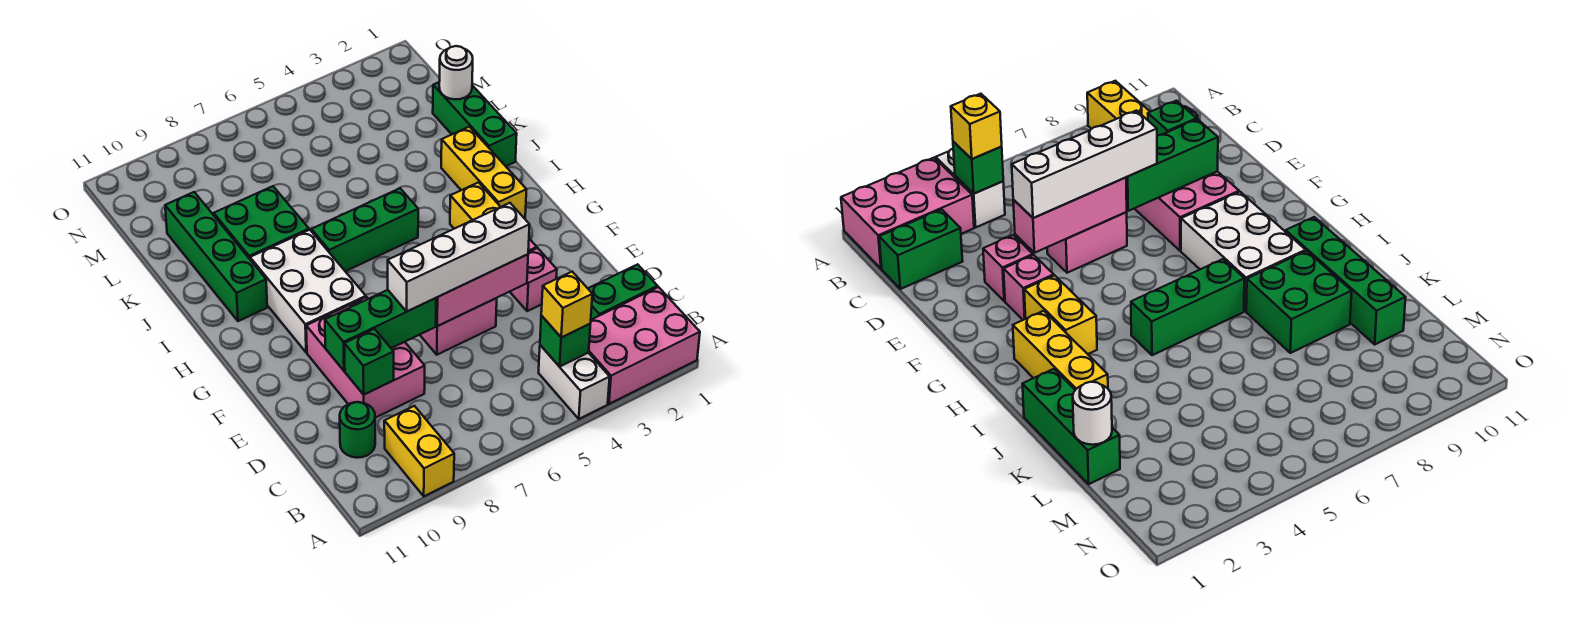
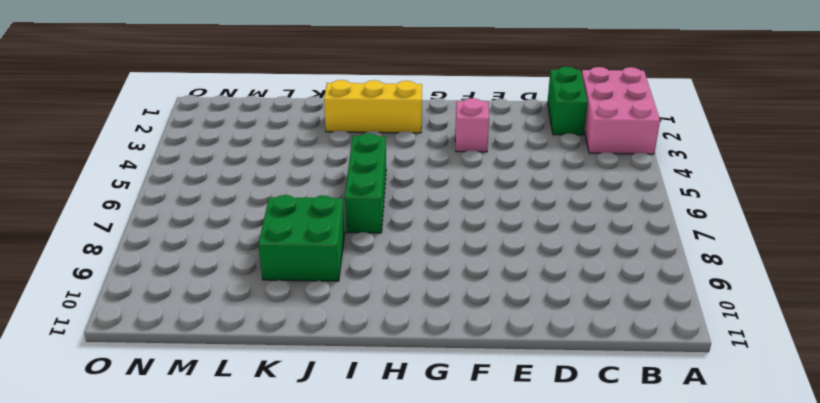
none -> white 1x2 brick [539,345,610,419]
none -> yellow 1x2 brick [384,406,454,496]
none -> green 1x1 round brick [340,402,375,458]

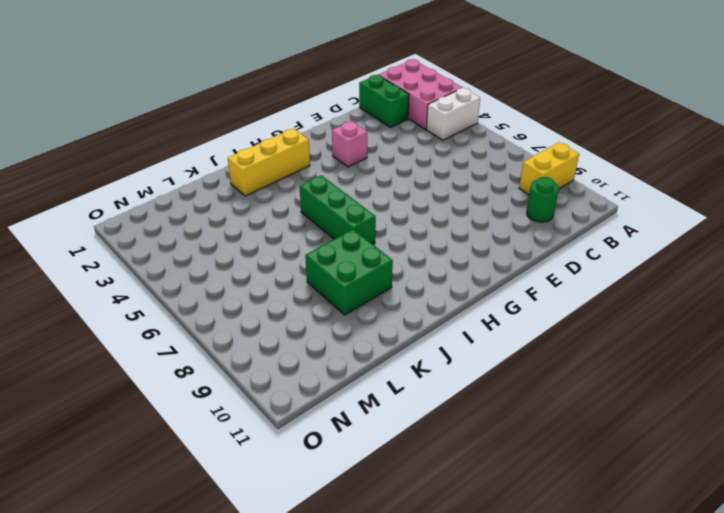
none -> pink 2x3 brick [306,297,425,418]
none -> pink 1x1 brick [510,248,557,311]
none -> pink 1x2 brick [420,298,497,355]

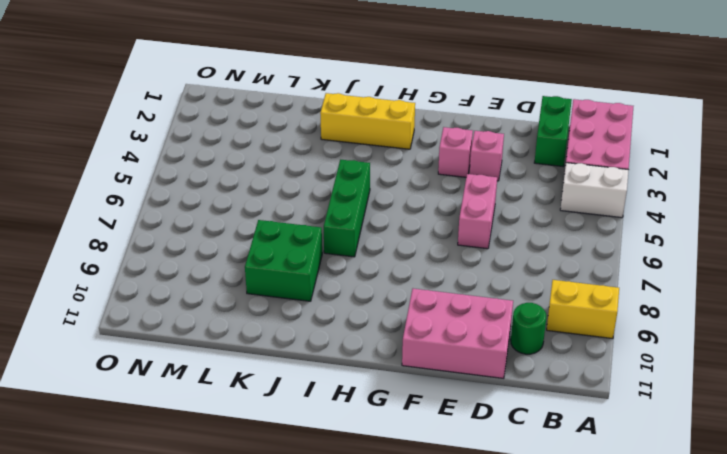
pink 2x3 brick [402,289,513,378] -> pink 2x3 brick moved to [306,297,425,418]
none -> yellow 1x2 brick [450,183,500,229]
none -> white 2x3 brick [250,230,366,353]
none -> green 1x4 brick [165,192,267,321]

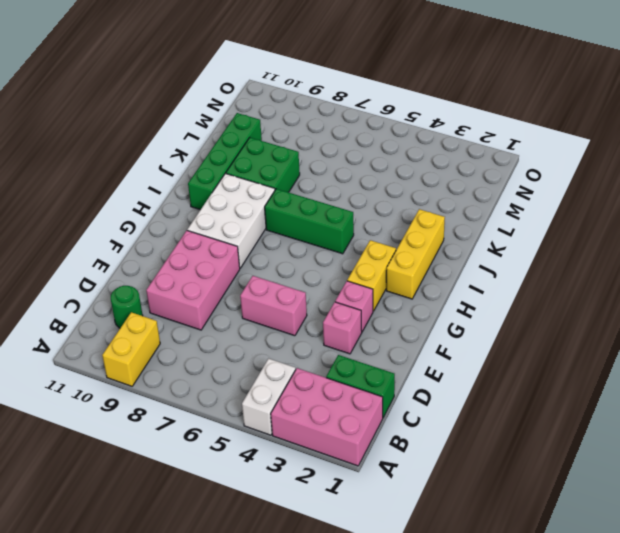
none -> green 1x3 brick [433,82,517,166]
none -> green 1x1 brick [540,316,590,367]
none -> green 1x1 brick [344,329,394,395]

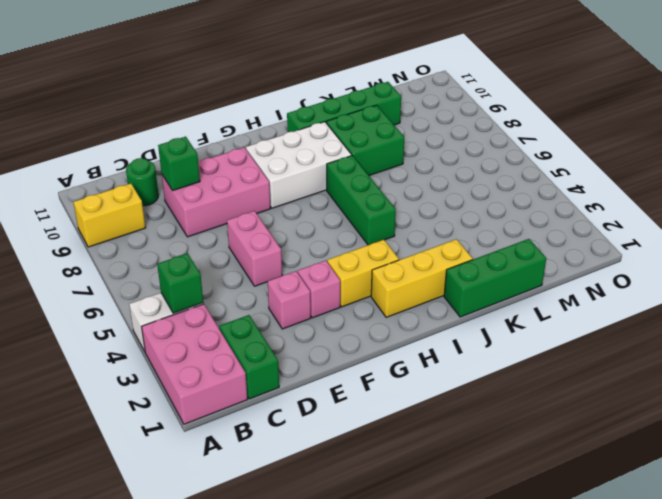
none -> pink 1x3 brick [436,254,528,326]
none -> green 1x3 brick [325,290,436,371]
none -> white 1x1 round brick [439,46,473,99]

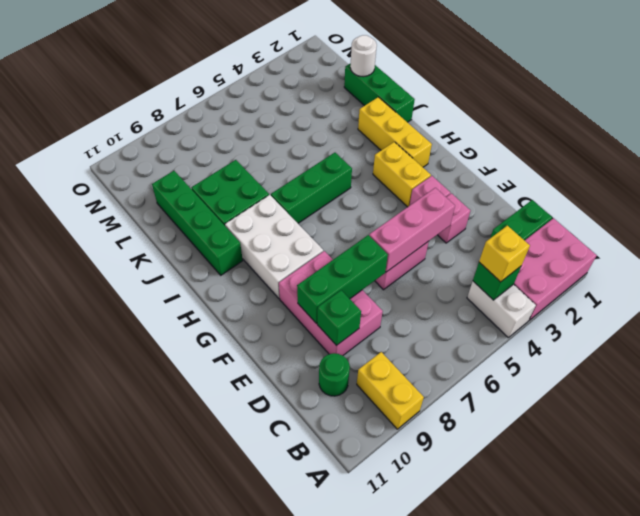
none -> white 1x4 brick [388,203,530,311]

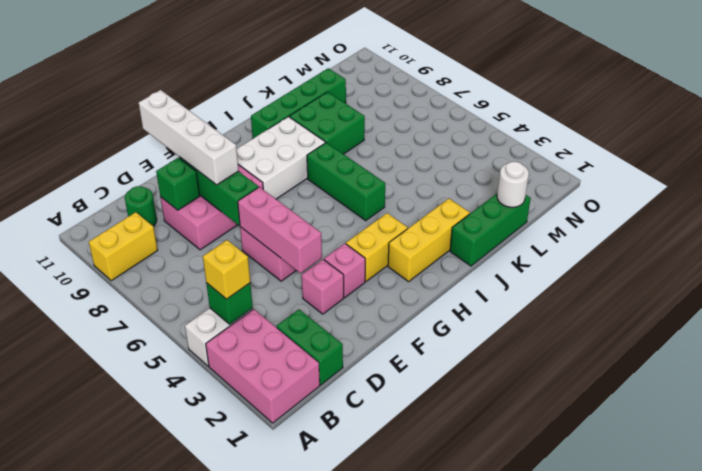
white 1x4 brick [139,90,239,185] -> white 1x4 brick moved to [388,203,530,311]

